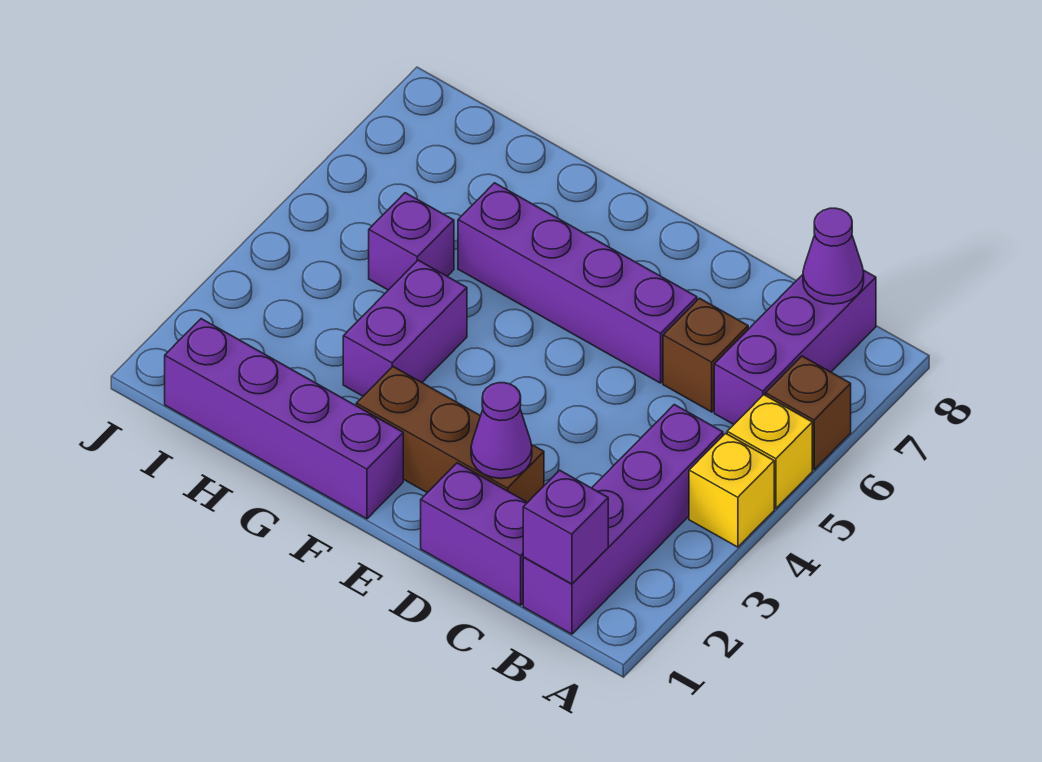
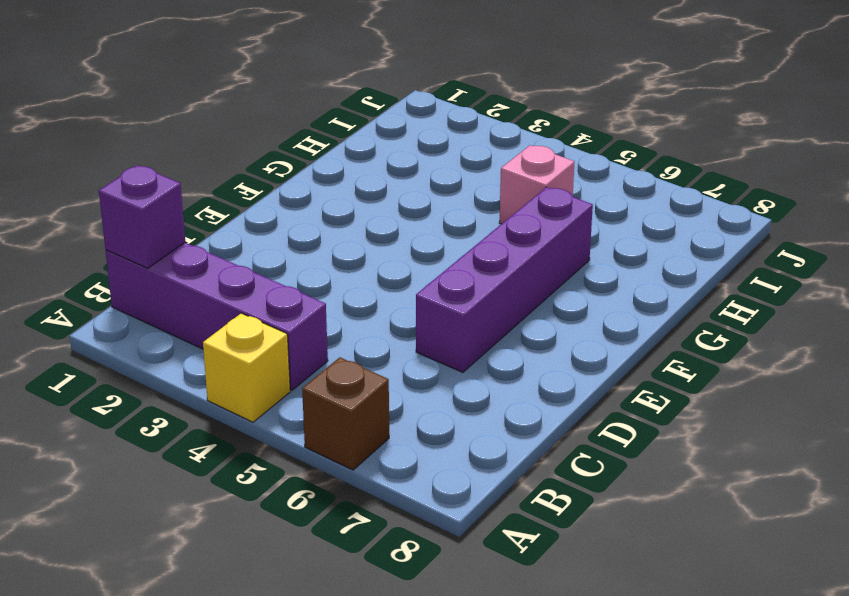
pink 1x1 brick [499,145,574,224] -> purple 1x1 brick [369,193,454,290]
none -> yellow 1x1 brick [727,395,812,508]
none -> purple 1x3 brick [714,270,876,424]
none -> purple 1x2 brick [421,463,528,605]

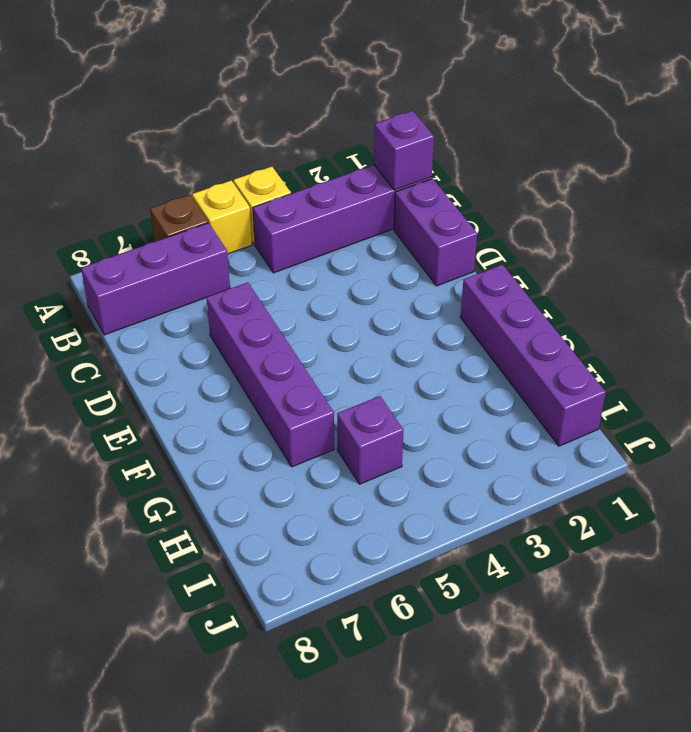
none -> brown 1x1 brick [663,298,748,412]
none -> brown 1x3 brick [356,367,544,502]
none -> purple 1x2 brick [343,260,467,396]

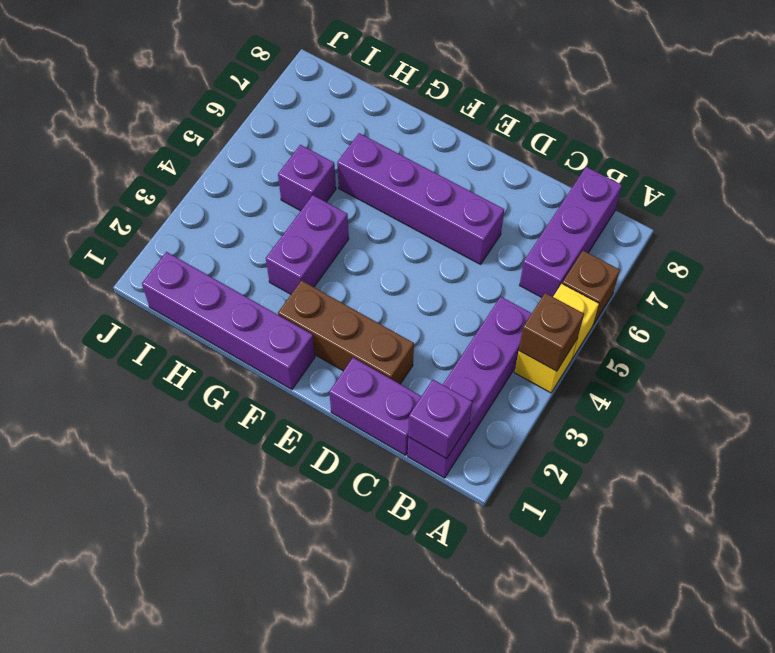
brown 1x1 brick [519,293,584,371] -> brown 1x1 brick moved to [663,298,748,412]
none -> purple 1x1 cone [803,208,864,304]
none -> purple 1x1 cone [471,383,532,479]

